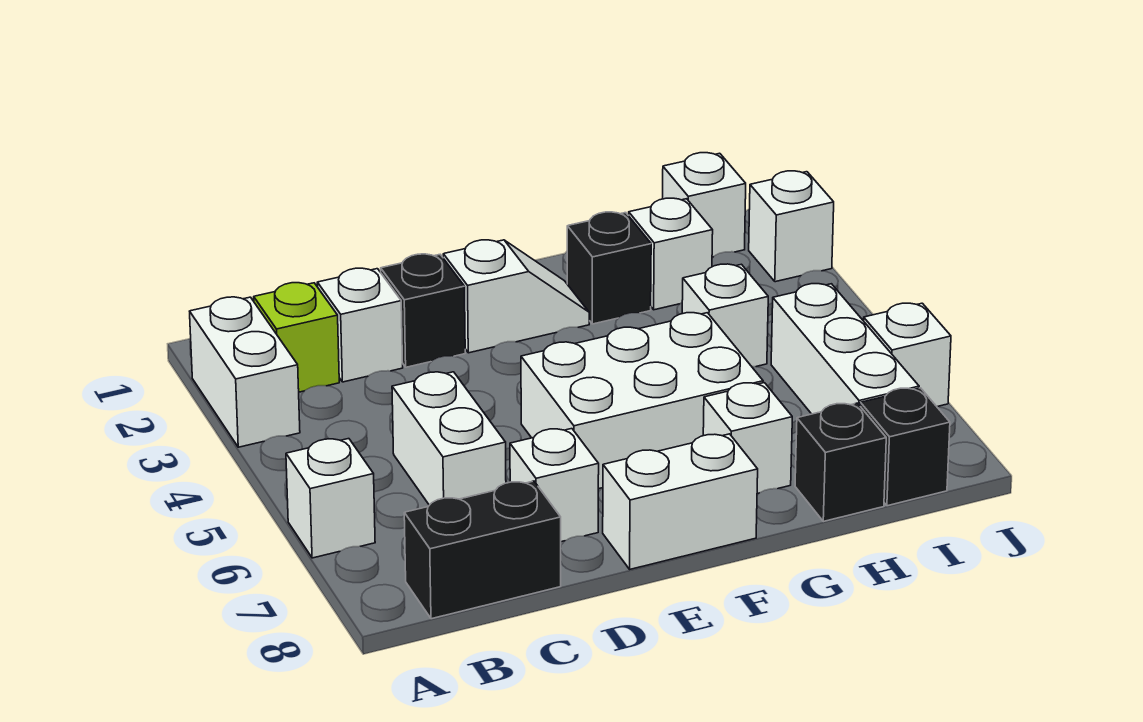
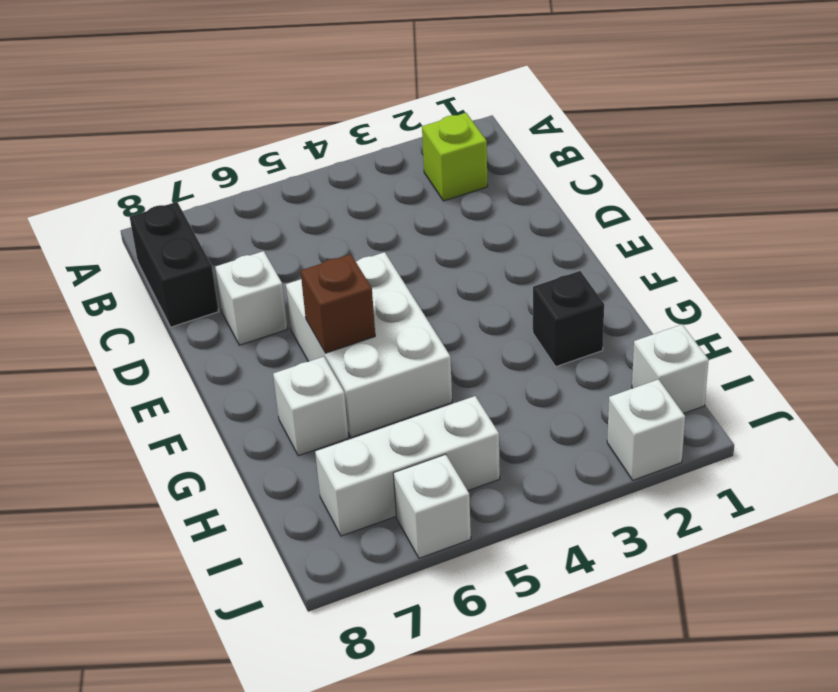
brown 1x1 brick [301,254,375,353] -> none
none -> white 1x2 brick [190,297,300,447]
none -> white 1x1 brick [286,439,375,558]
none -> white 1x1 brick [317,268,403,382]

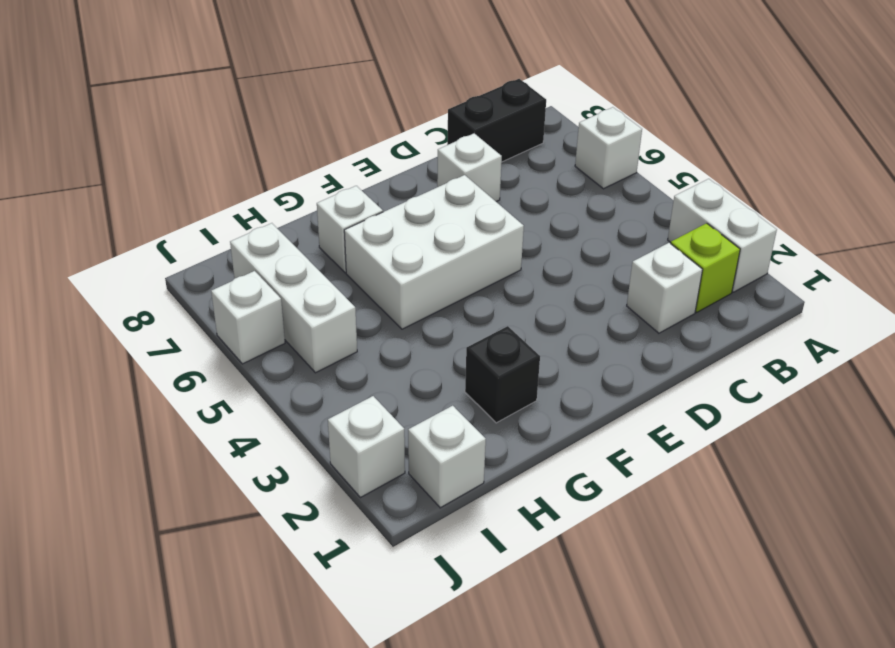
none -> white 1x2 brick [392,372,506,505]
none -> black 1x1 brick [381,254,465,367]
none -> white 1x2 slope [443,240,589,353]

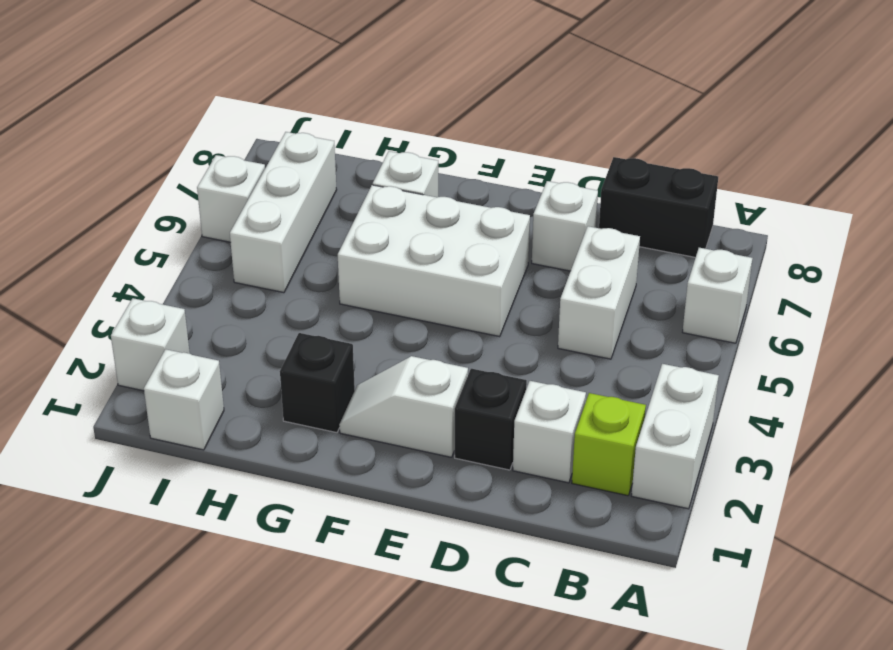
none -> white 1x2 brick [603,434,758,569]
none -> white 1x1 brick [629,198,713,310]
none -> white 1x1 brick [682,264,768,367]

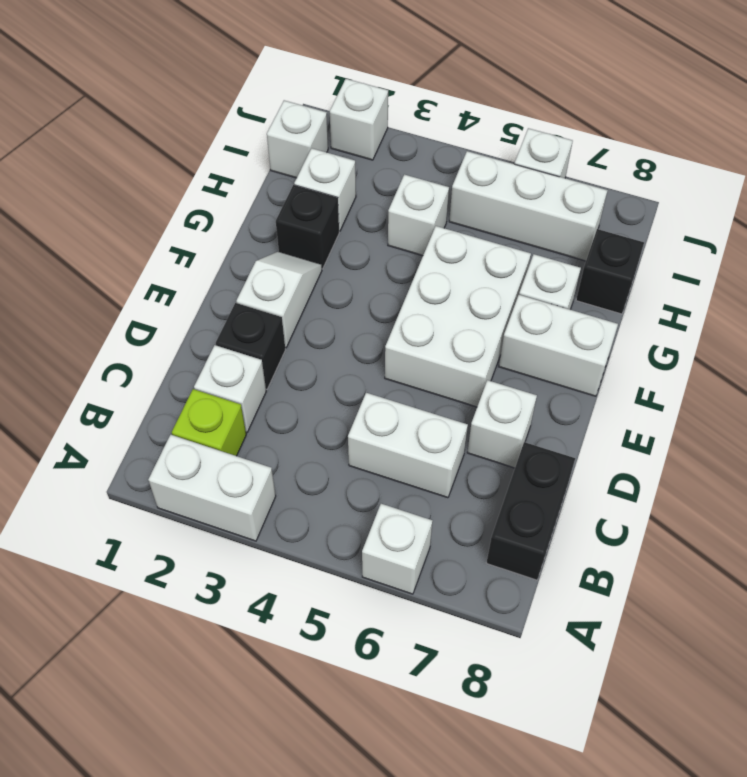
white 1x2 brick [499,295,618,396] -> white 1x2 brick turned to [603,434,758,569]
none -> black 1x1 brick [860,388,950,506]

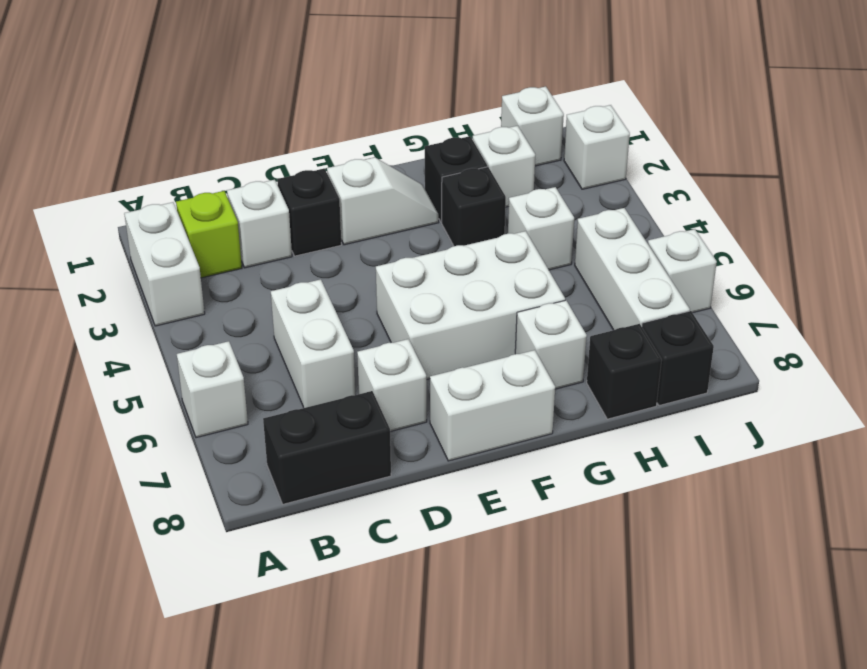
black 1x1 brick [442,167,506,246] -> none

